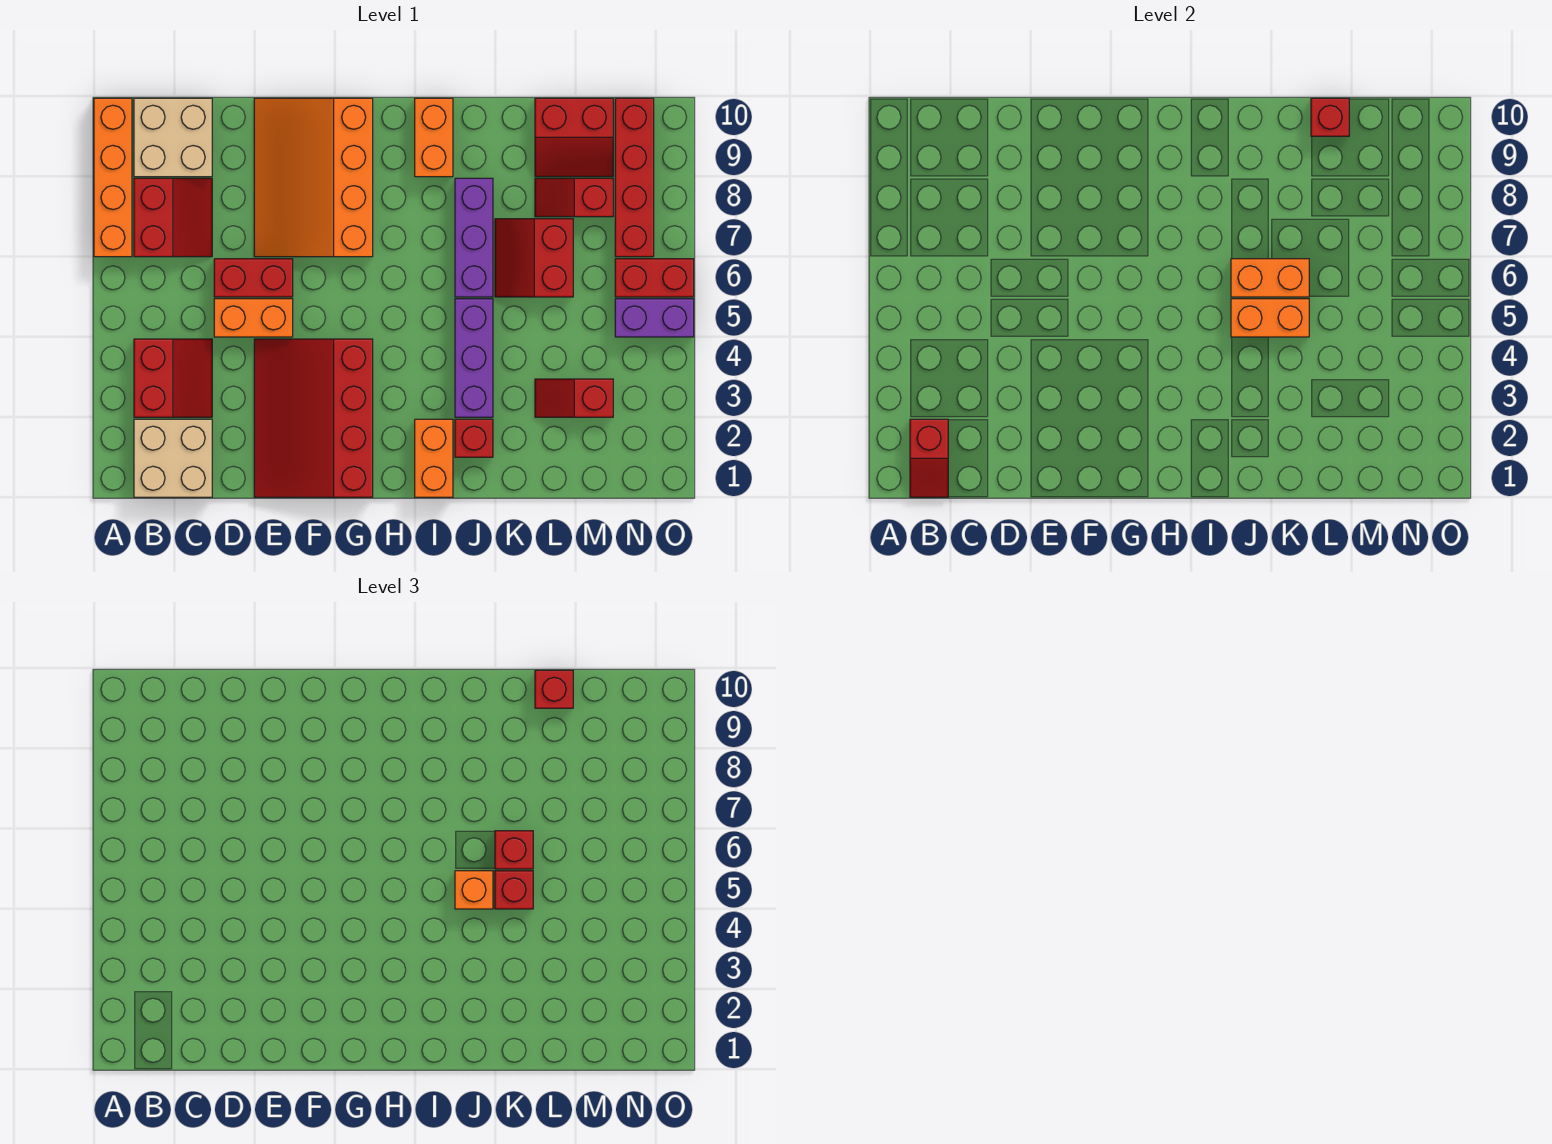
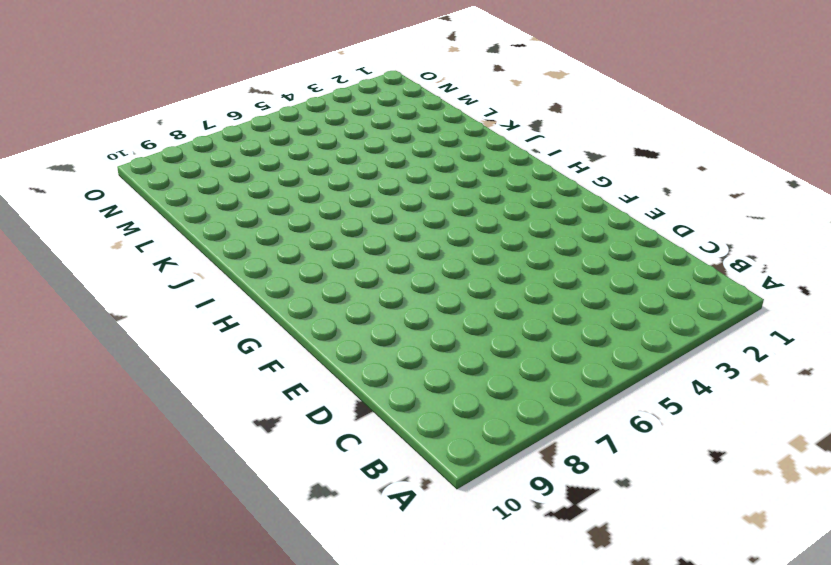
none -> orange 1x4 brick [94,98,132,257]
none -> tan 2x2 brick [134,419,212,497]
none -> red 2x2 slope [134,339,212,417]

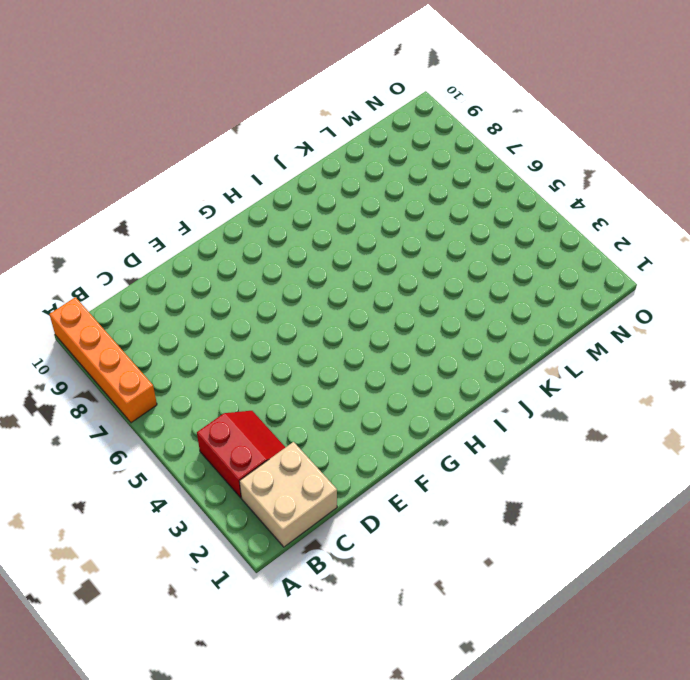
none -> red 2x2 slope [134,178,212,257]
none -> tan 2x2 brick [134,98,212,177]
none -> orange 1x2 brick [214,299,293,337]

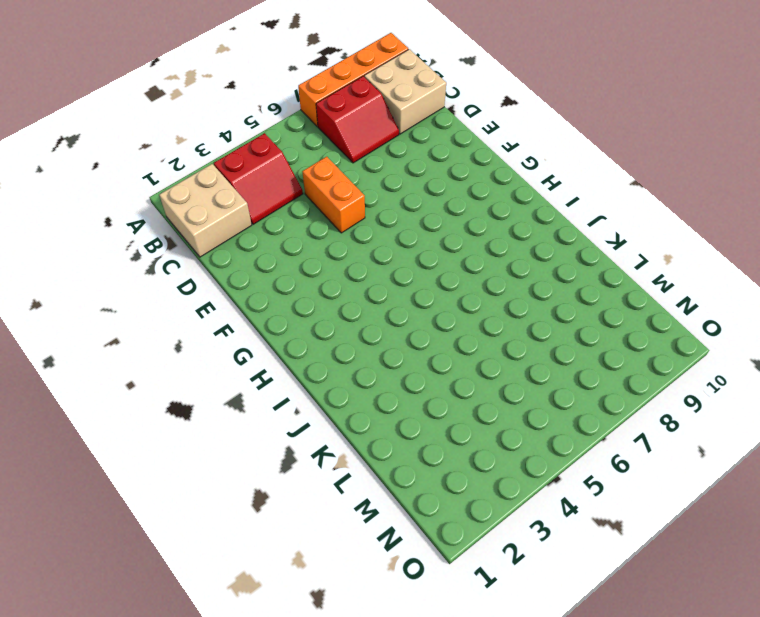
none -> red 1x2 brick [214,259,293,297]
none -> red 3x4 slope [254,339,373,497]
none -> orange 3x4 slope [254,98,373,257]

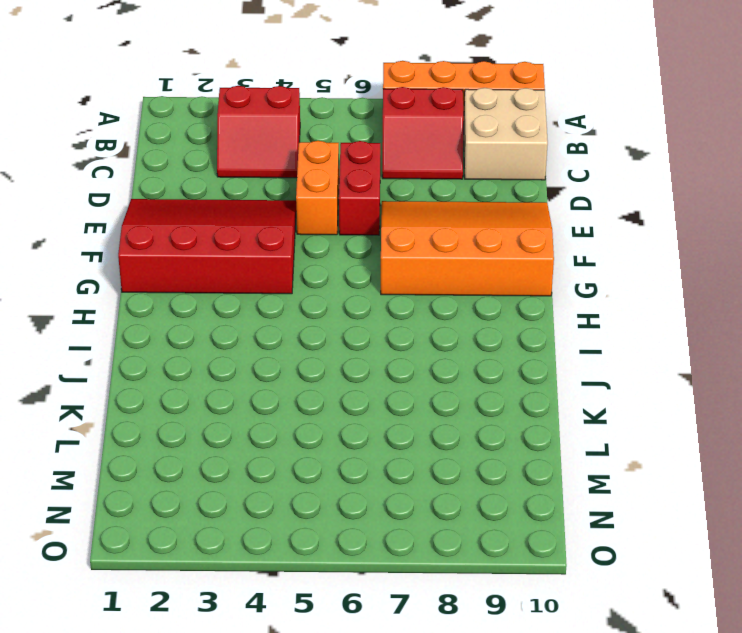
none -> tan 2x2 brick [134,419,212,497]
none -> orange 1x2 brick [415,419,453,497]
none -> orange 1x2 brick [415,98,453,177]

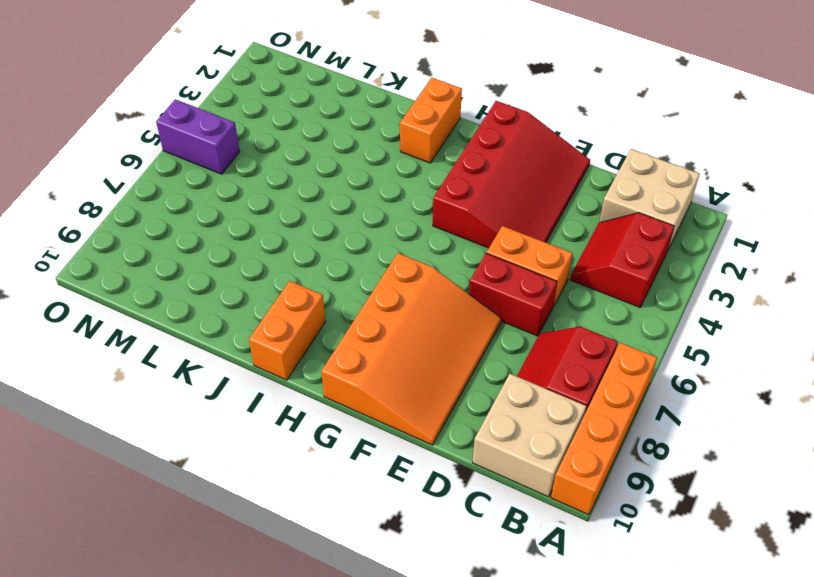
none -> red 1x1 brick [455,419,493,457]
none -> purple 1x3 brick [455,299,493,417]
none -> purple 1x3 brick [455,178,493,297]

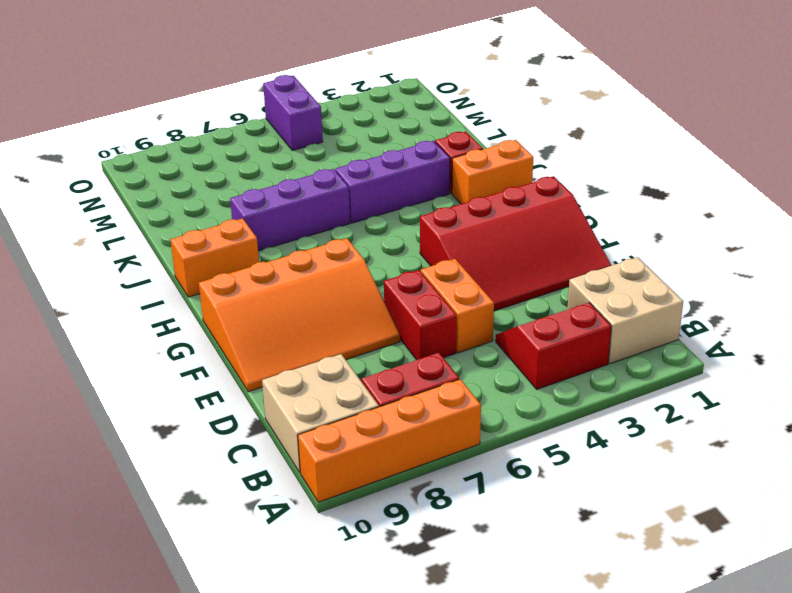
none -> red 2x2 slope [495,219,573,297]
none -> red 1x2 slope [535,379,613,417]
none -> red 1x2 slope [535,178,613,217]

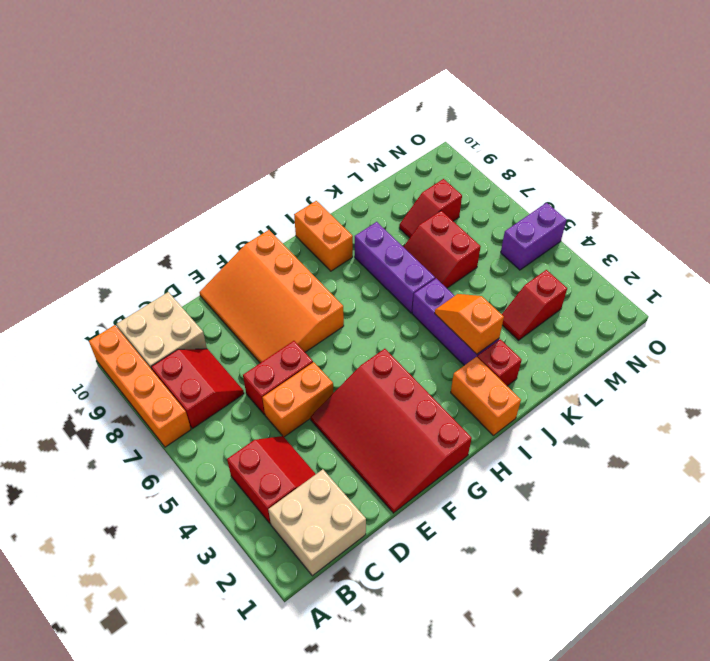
orange 1x2 slope [435,294,504,354] -> none
none -> red 2x2 slope [535,98,613,177]
none -> red 1x2 brick [615,259,694,297]
none -> red 1x4 brick [615,98,654,257]

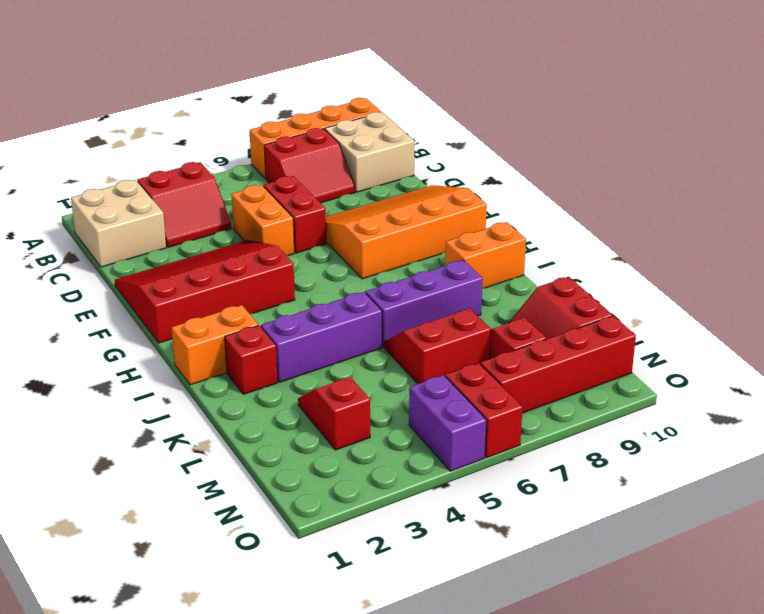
none -> red 1x2 slope [910,419,948,497]
none -> orange 1x2 brick [1231,299,1309,337]
none -> orange 1x2 brick [1231,259,1309,297]

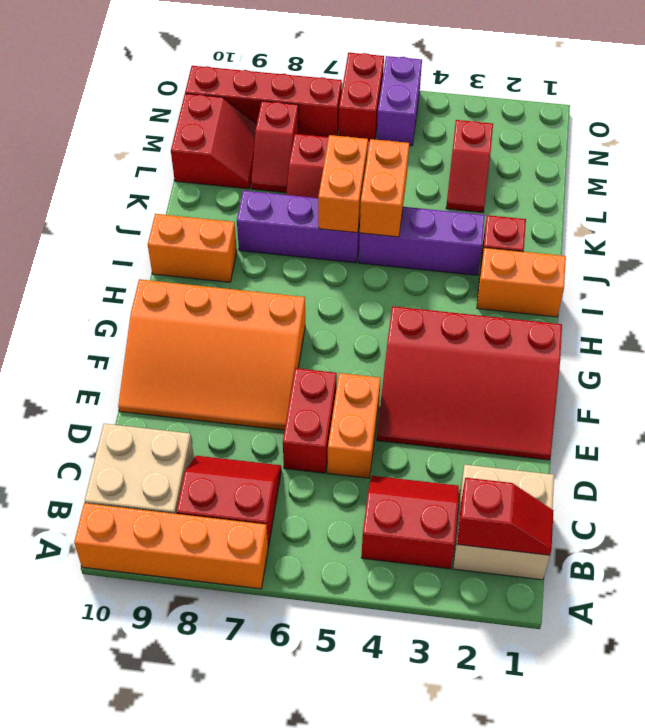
none -> red 1x1 brick [1311,98,1349,136]
none -> orange 1x1 brick [455,871,493,909]
none -> red 1x1 brick [495,871,533,909]

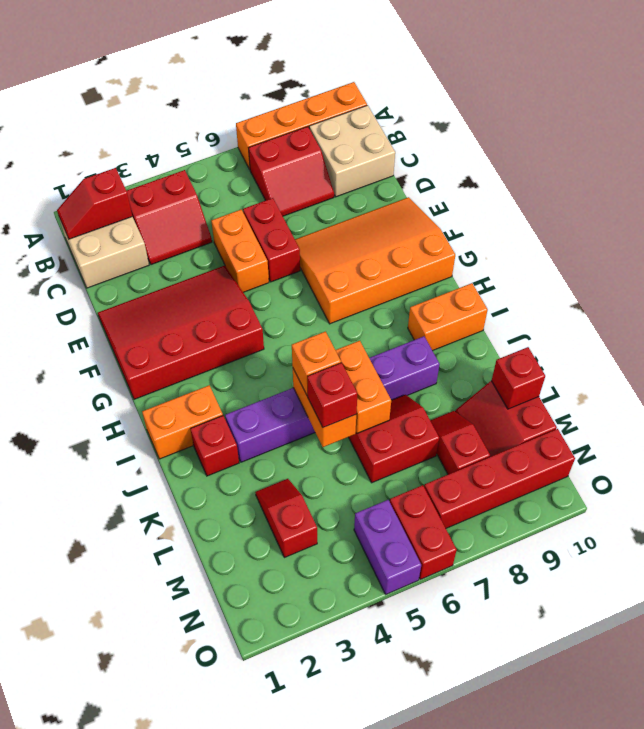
none -> red 1x1 brick [495,831,533,869]
none -> red 1x1 brick [535,670,573,708]

